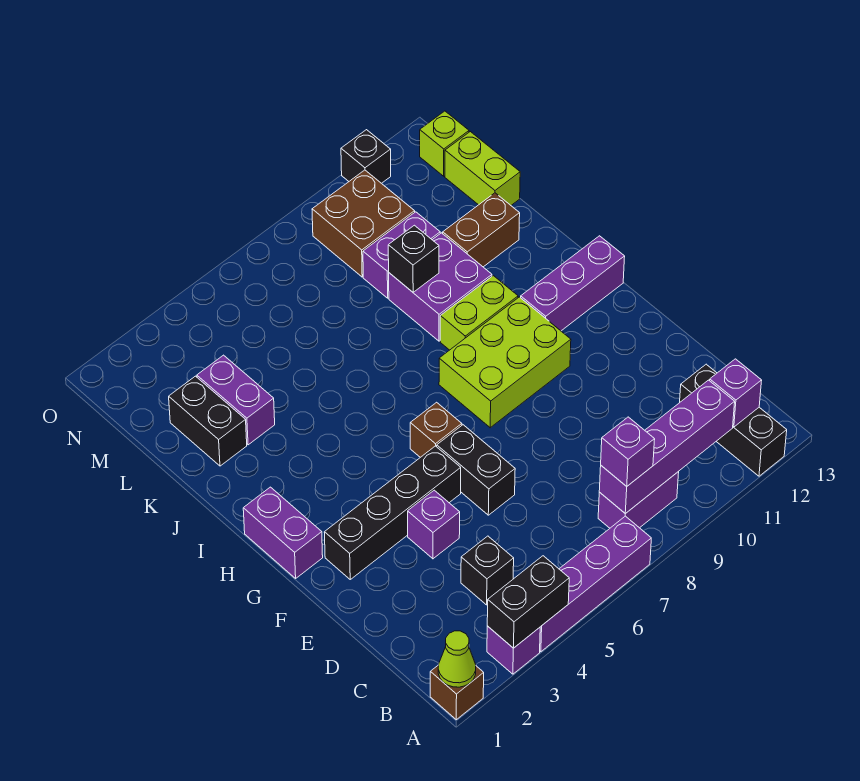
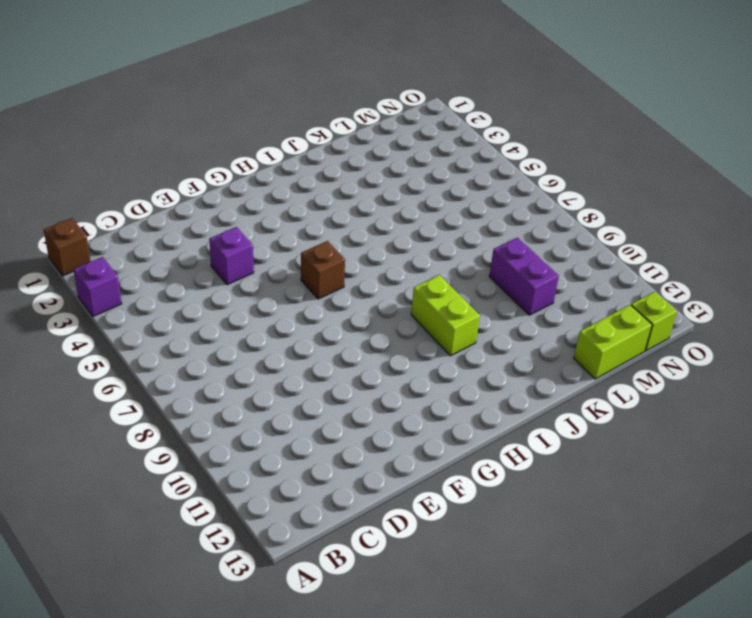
none -> purple 1x4 brick [540,516,651,652]
none -> black 1x3 brick [680,364,787,476]
none -> purple 1x2 brick [598,472,679,528]

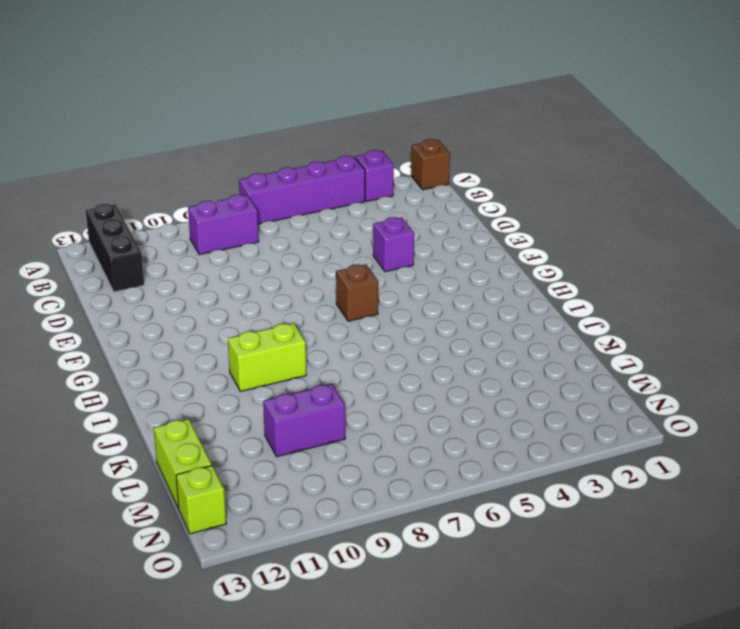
none -> black 1x1 brick [461,536,514,605]
none -> black 1x2 brick [437,425,515,515]
none -> black 1x4 brick [324,446,461,579]

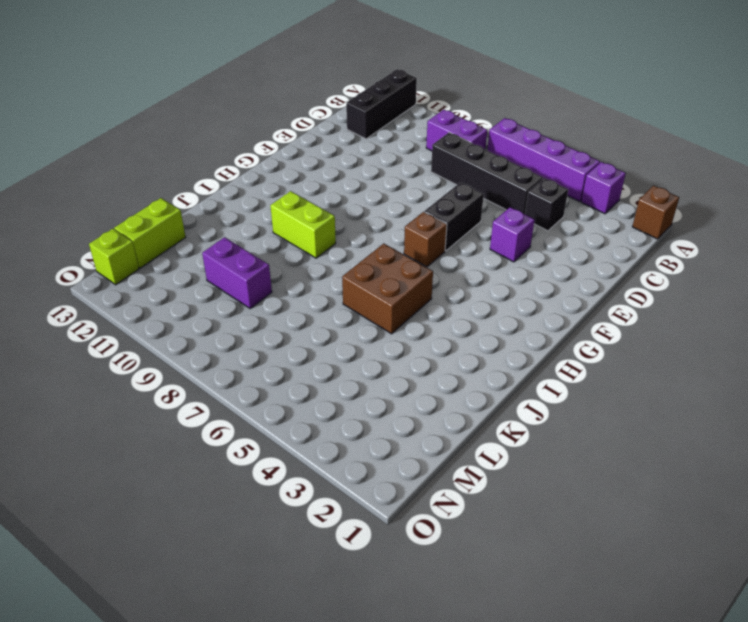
black 1x4 brick [431,133,543,214] -> black 1x4 brick moved to [324,446,461,579]
brown 2x2 brick [342,244,433,334] -> brown 2x2 brick moved to [312,170,415,277]
none -> purple 1x2 brick [243,487,323,578]
none -> lime 2x3 brick [439,297,571,428]
none -> purple 1x3 brick [521,236,625,331]

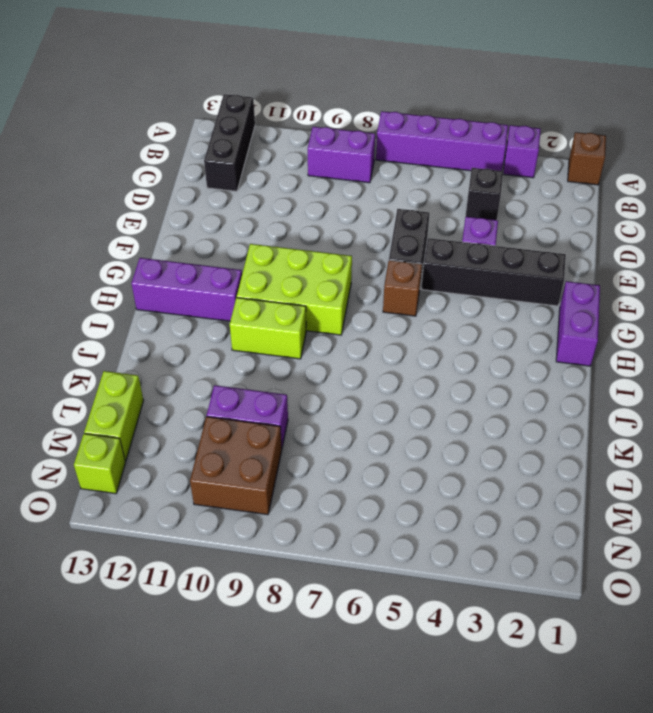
none -> purple 2x2 brick [389,233,492,341]
none -> black 1x2 brick [169,376,247,466]
none -> purple 1x2 brick [197,355,275,445]

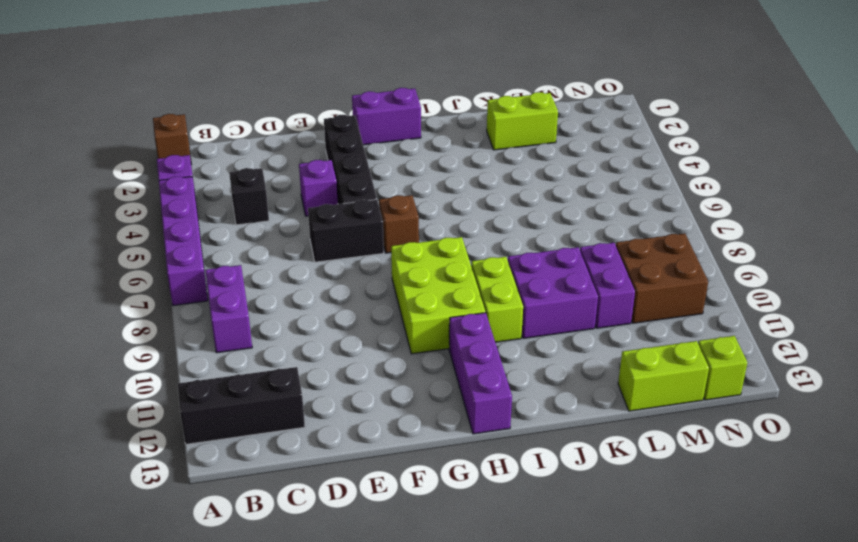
lime 1x2 brick [487,92,558,150] -> black 1x2 brick [169,376,247,466]
none -> purple 1x2 brick [197,355,275,445]
none -> brown 1x2 brick [443,193,520,267]
none -> black 1x1 brick [341,130,391,183]

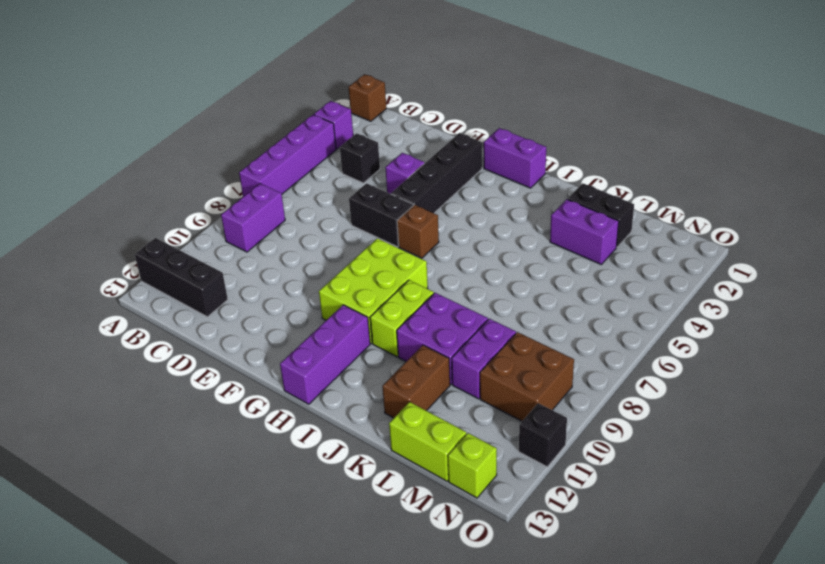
none -> lime 1x1 cone [438,631,476,687]
none -> black 1x2 brick [487,556,569,648]
none -> purple 1x4 brick [599,380,735,514]

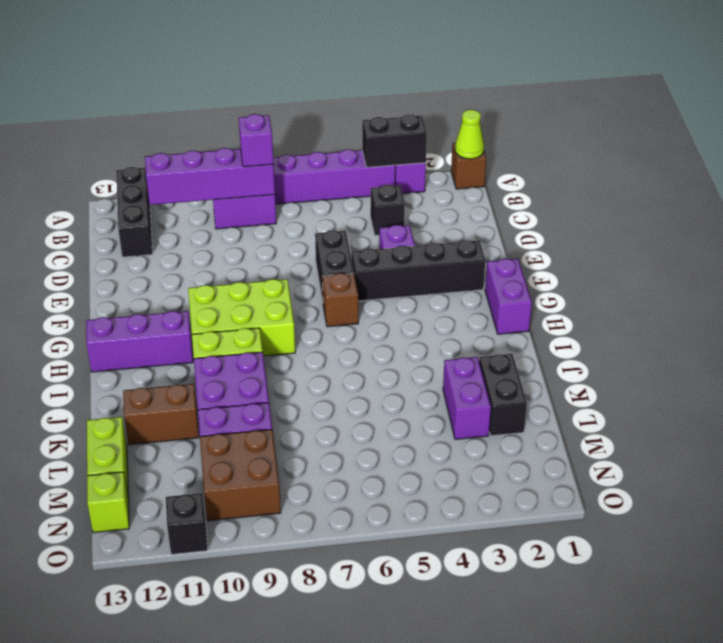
none -> purple 1x1 brick [710,359,762,427]
none -> black 1x1 brick [388,225,439,292]

